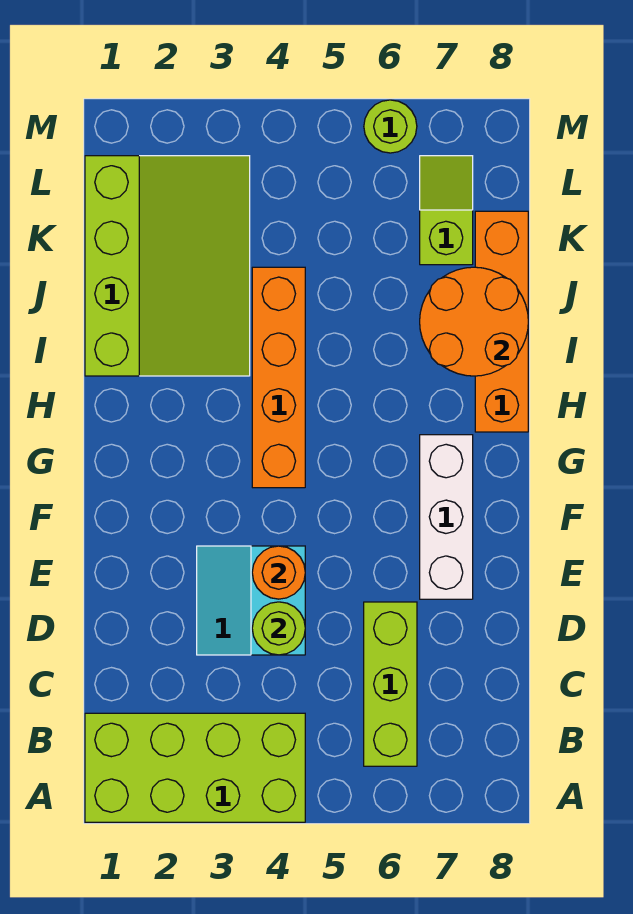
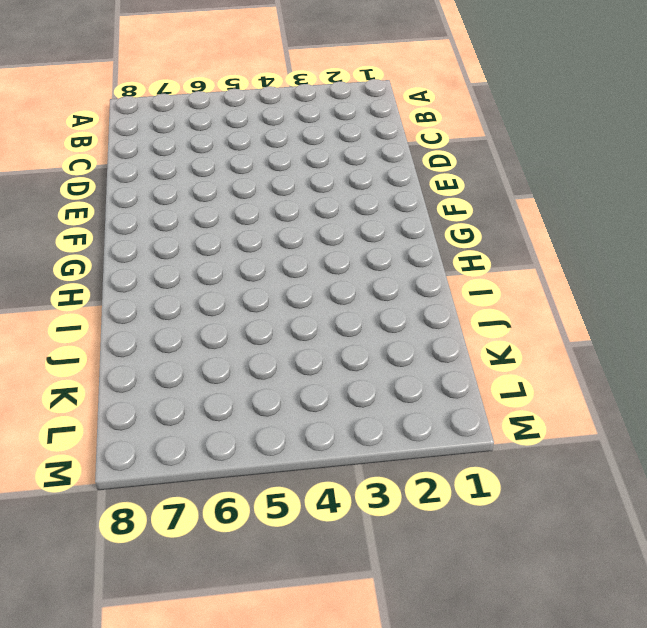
none -> lime 2x4 brick [85,713,305,822]
none -> lime 1x3 brick [364,602,417,766]
none -> cyan 2x2 slope [197,546,305,655]

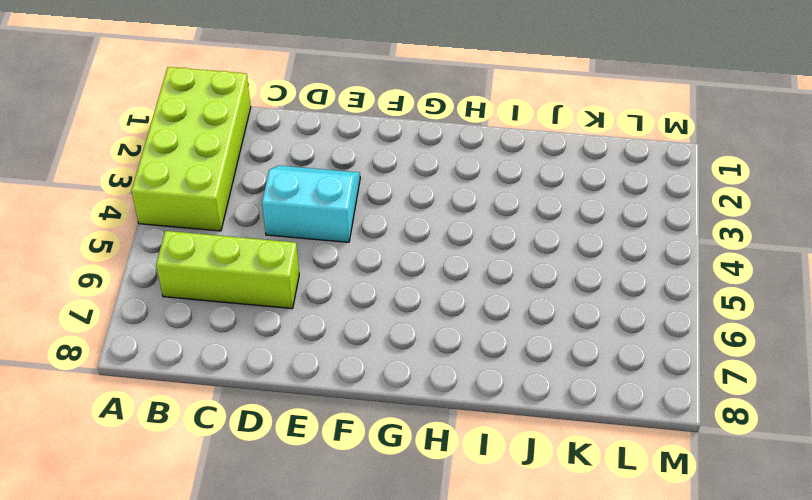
none -> white 1x3 brick [420,435,473,599]
none -> orange 1x4 brick [252,267,305,488]
none -> orange 1x4 brick [475,211,528,432]

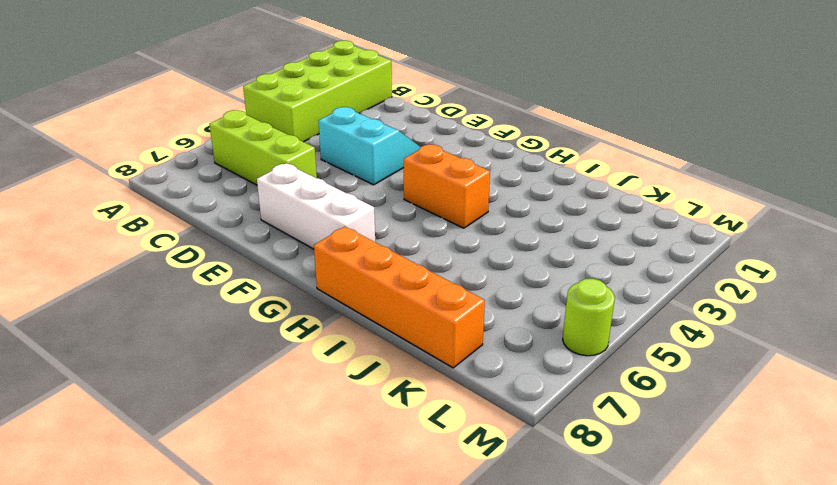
orange 1x2 brick [404,144,490,228] -> orange 1x4 brick [252,267,305,488]
none -> lime 3x4 slope [85,156,250,376]
none -> lime 1x2 slope [420,156,473,265]
none -> lime 1x1 round brick [252,602,305,655]

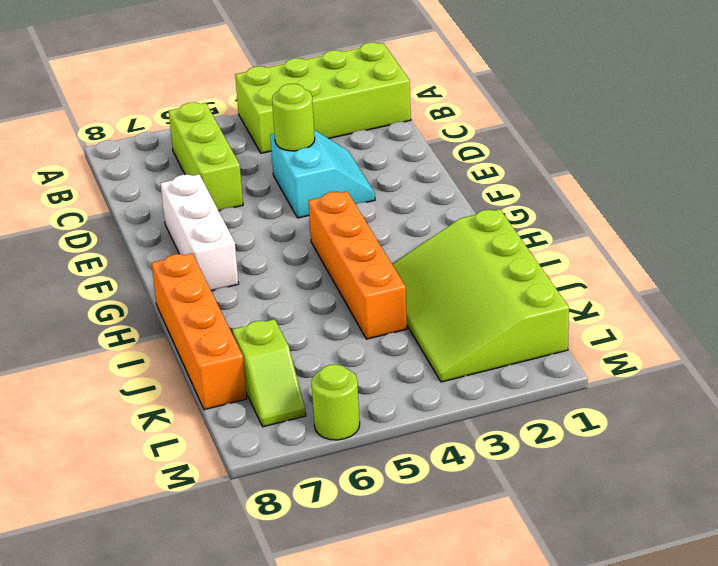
none -> orange 1x1 round brick [252,546,305,599]
none -> orange 2x2 round brick [420,267,528,376]

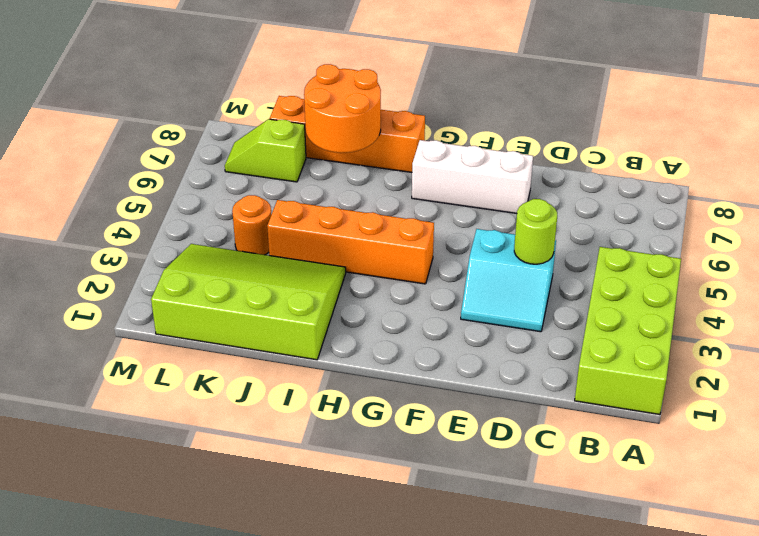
orange 1x1 round brick [232,195,271,255] -> orange 1x1 round brick moved to [252,546,305,599]
none -> lime 1x3 brick [364,602,417,766]
none -> lime 1x1 round brick [364,100,417,153]

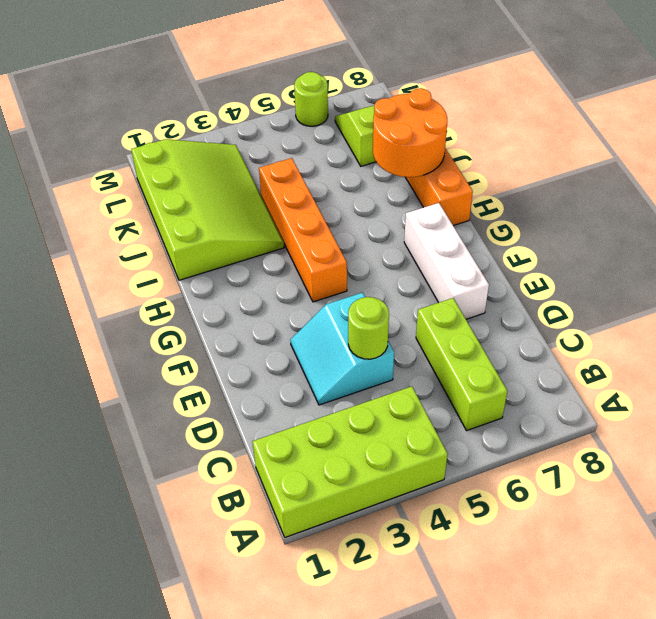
none -> orange 1x1 round brick [252,546,305,599]

